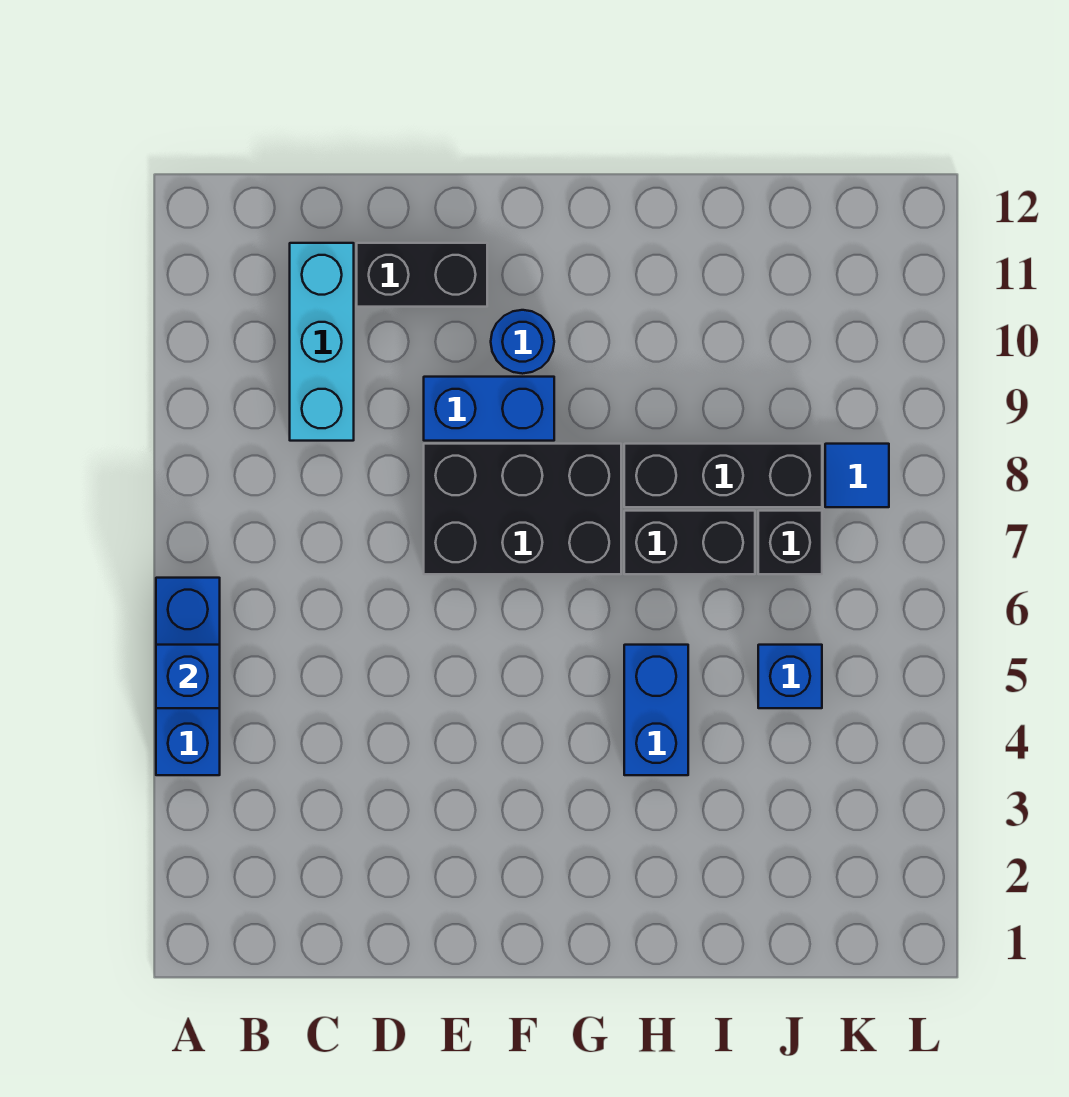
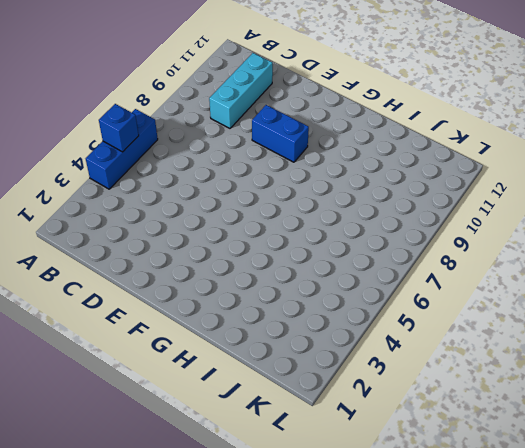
none -> black 1x2 brick [357,243,487,307]
none -> black 2x3 brick [424,444,621,574]
none -> blue 1x1 round brick [491,310,554,374]

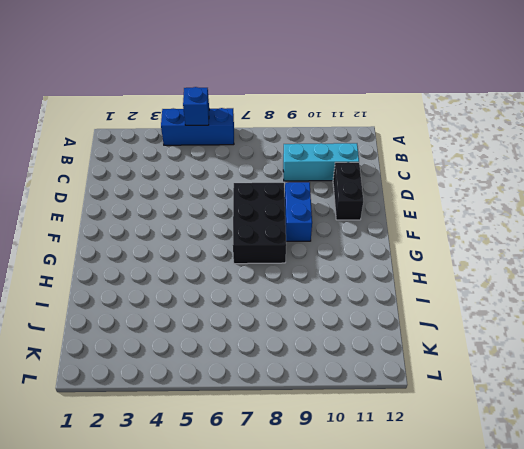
none -> blue 1x1 round brick [491,310,554,374]
none -> blue 1x2 brick [624,645,688,775]
none -> black 1x2 brick [624,511,755,574]

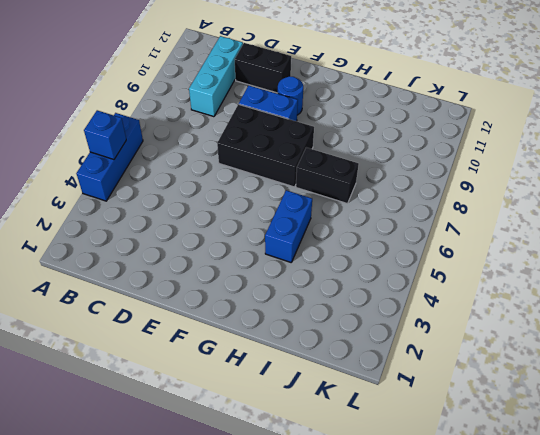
none -> black 1x3 brick [624,444,822,507]
none -> blue 1x1 brick [758,645,822,708]
none -> black 1x1 brick [758,511,822,574]

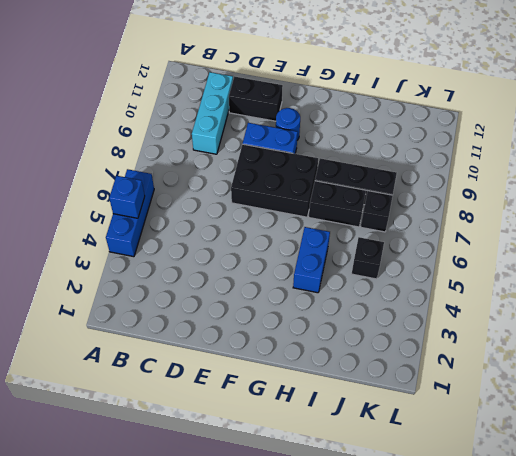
black 1x1 brick [352,237,384,279] -> blue 1x1 brick [758,645,822,708]
none -> blue 1x1 tile [825,444,889,507]

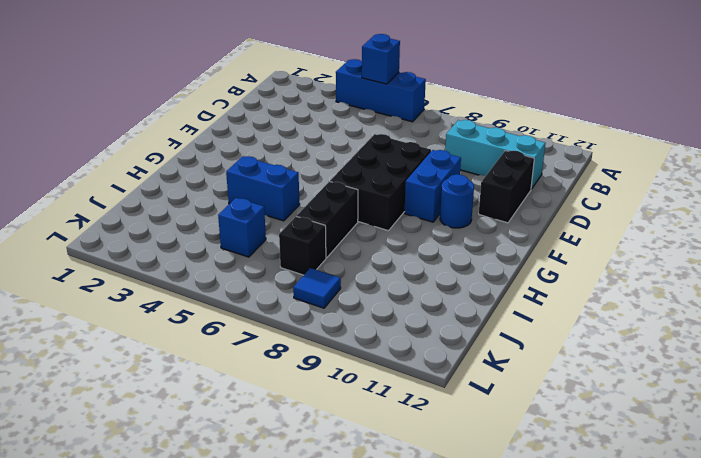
none -> black 1x3 brick [624,444,822,507]

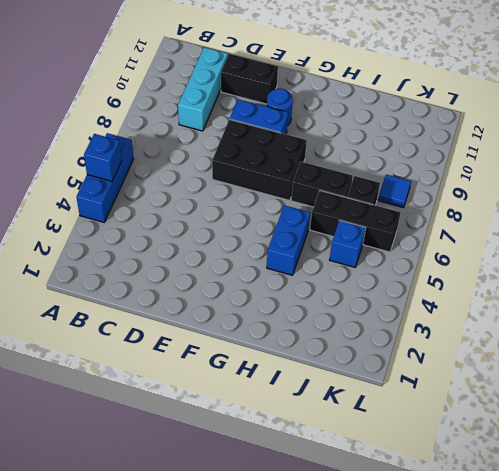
black 1x3 brick [310,191,401,252] -> black 1x3 brick moved to [624,444,822,507]

